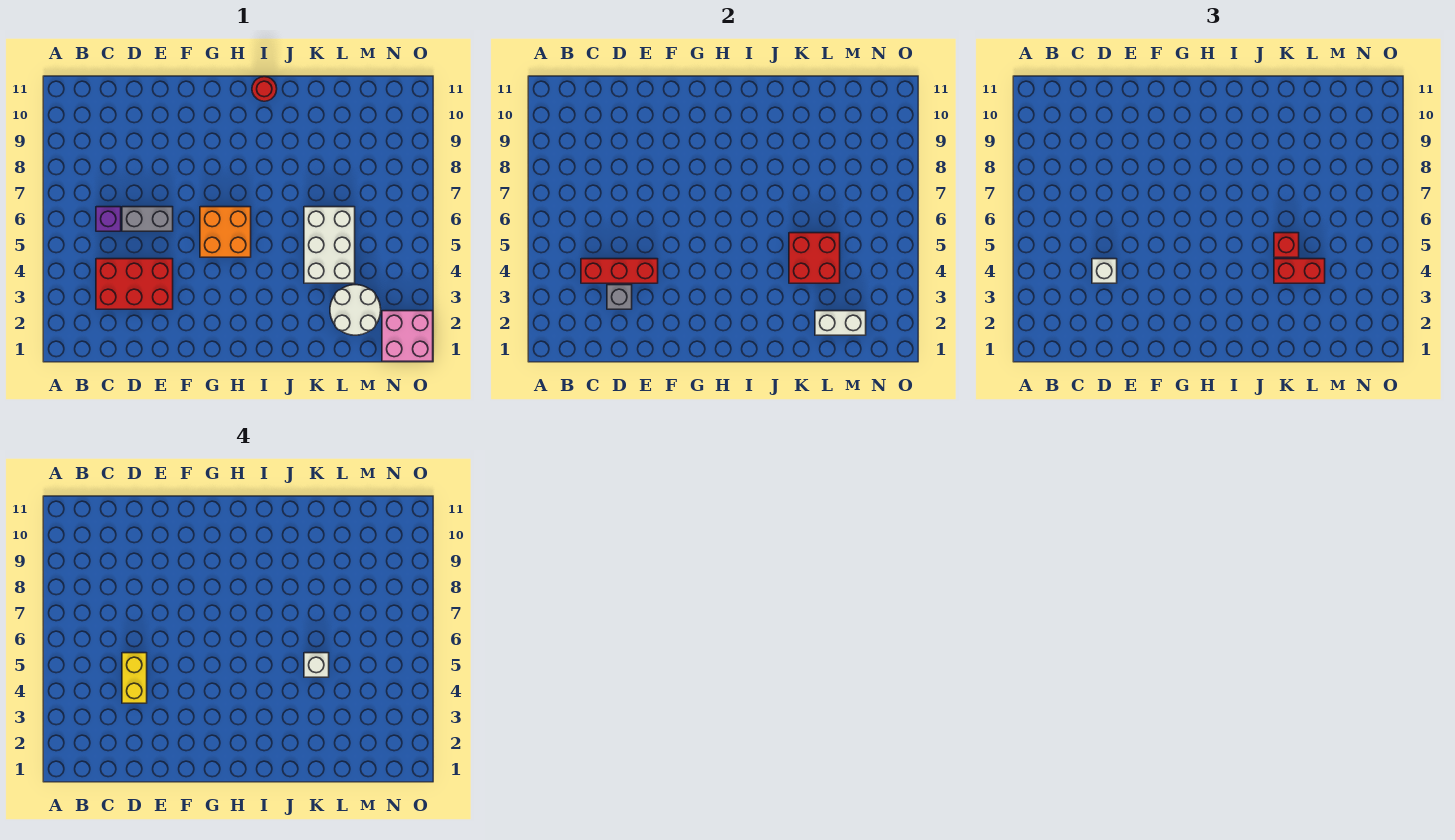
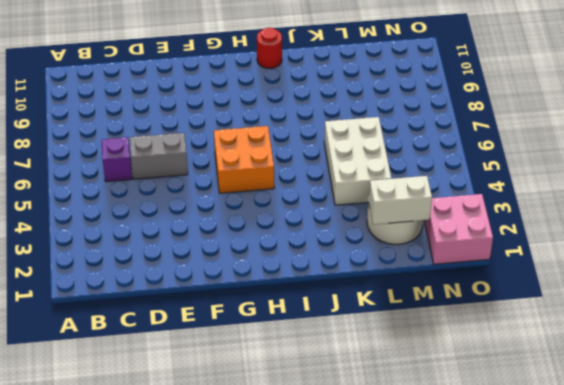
none -> red 2x3 brick [96,259,173,309]
none -> red 1x3 brick [581,259,658,283]
none -> grey 1x1 brick [607,285,632,309]

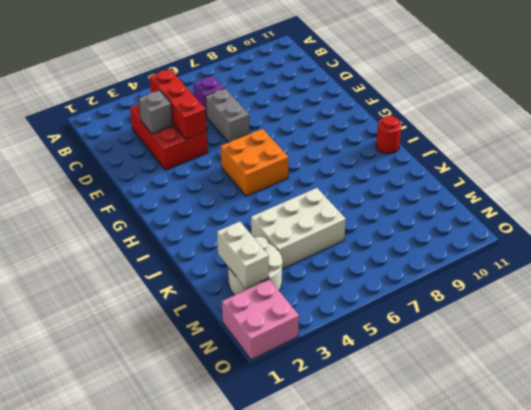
none -> red 2x2 brick [789,233,840,283]
none -> white 1x1 brick [1092,259,1117,283]
none -> red 1x2 brick [1274,259,1325,283]

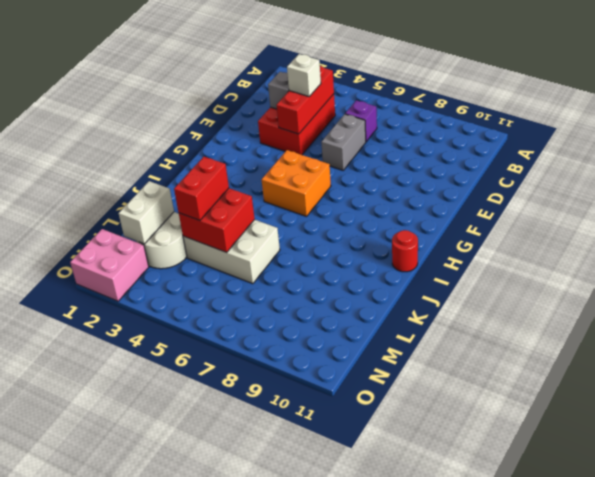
none -> red 1x1 brick [1274,233,1299,257]
none -> yellow 1x2 brick [122,653,147,703]
none -> white 1x1 brick [304,653,329,677]

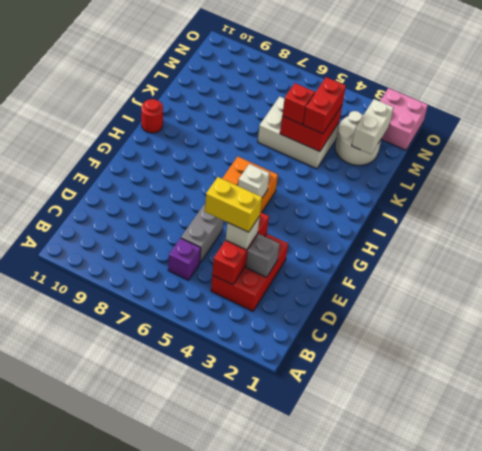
white 1x1 brick [238,164,269,198] -> white 1x1 brick moved to [304,653,329,677]

